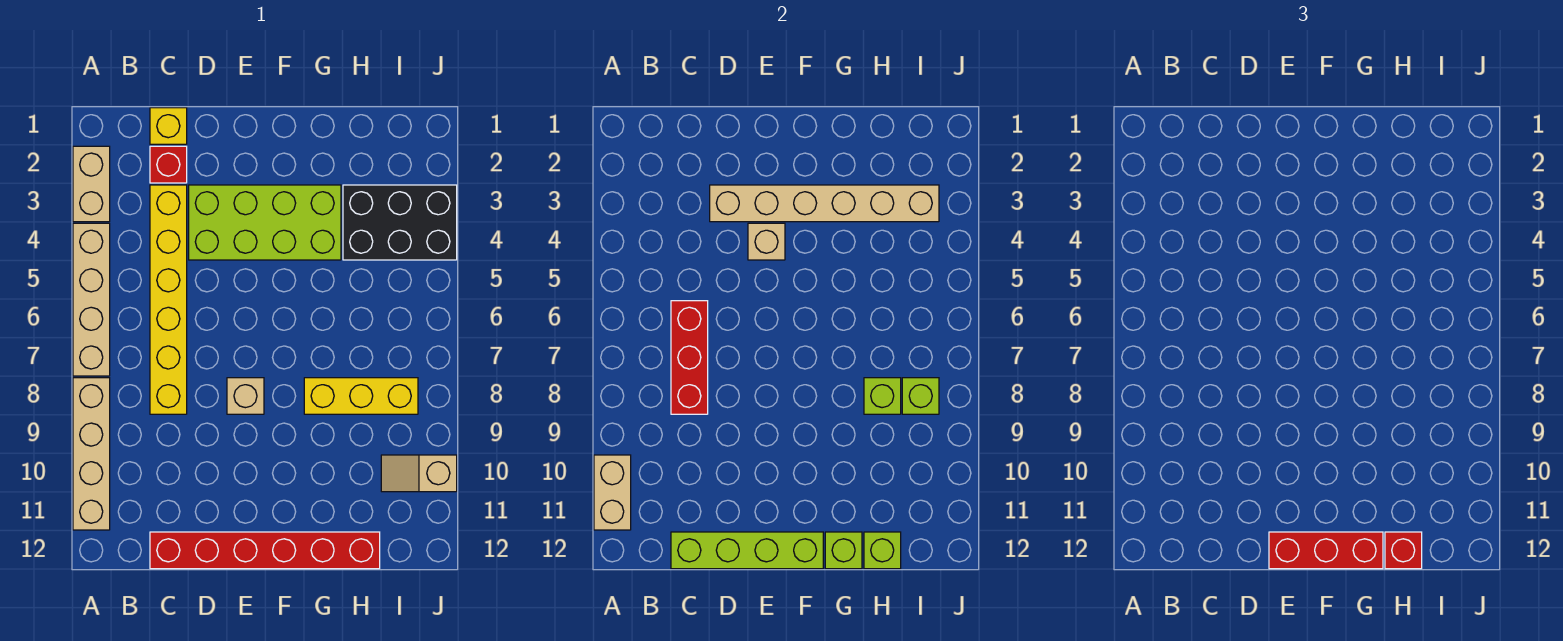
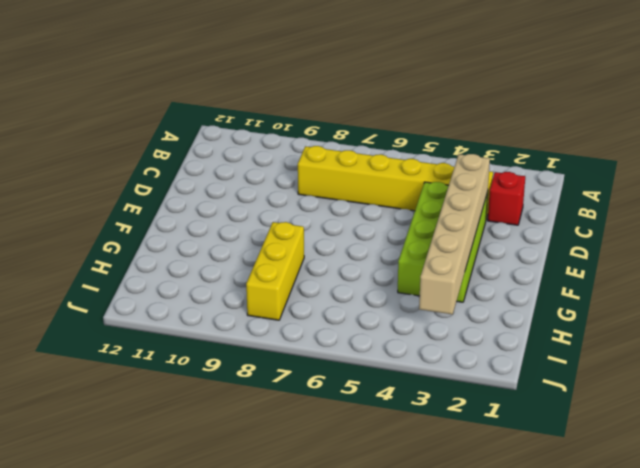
none -> tan 1x2 brick [73,146,110,222]
none -> tan 1x4 brick [73,223,110,376]
none -> tan 1x4 brick [73,378,110,530]

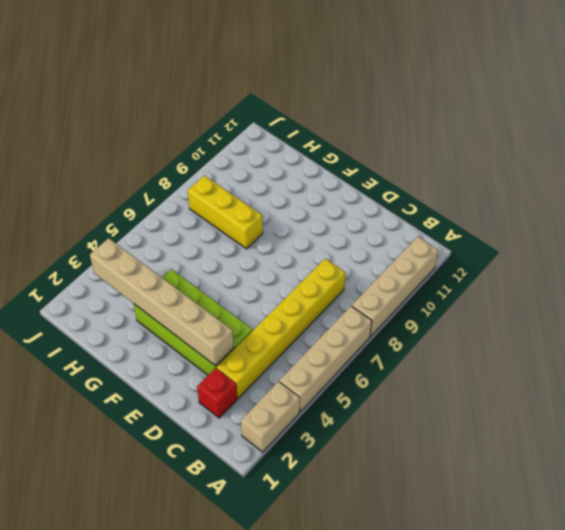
none -> yellow 1x1 brick [150,108,187,144]
none -> red 1x6 brick [150,532,380,569]
none -> tan 1x1 brick [227,378,264,414]

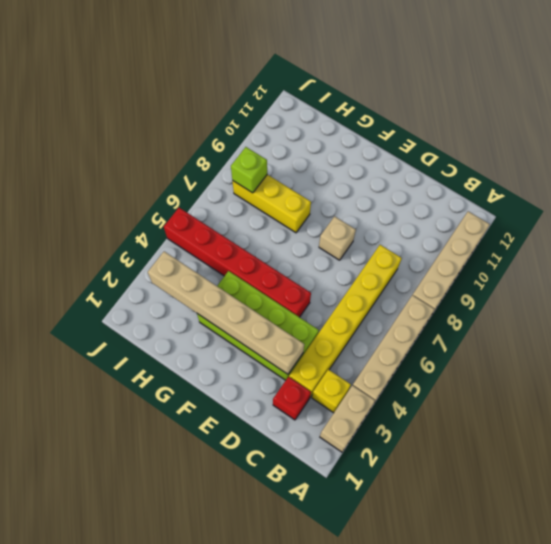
yellow 1x1 brick [312,369,351,413] -> yellow 1x1 brick moved to [150,108,187,144]
red 1x6 brick [164,208,311,317] -> red 1x6 brick moved to [150,532,380,569]
none -> black 2x3 brick [343,185,457,260]
none -> tan 1x2 slope [381,455,457,492]
none -> tan 1x2 brick [594,455,631,530]

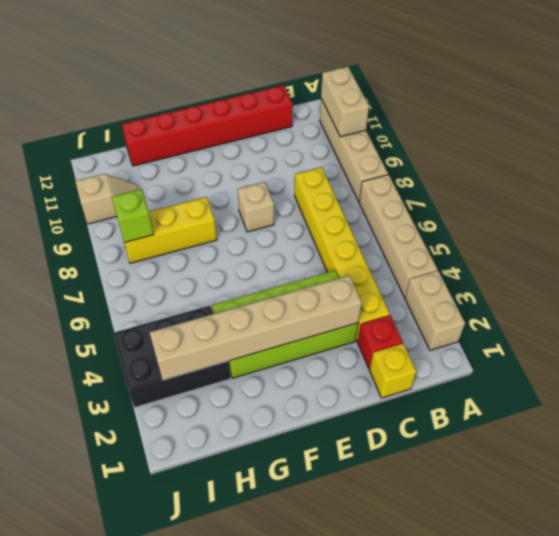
none -> red 1x3 brick [671,301,708,414]
none -> lime 1x4 brick [671,532,823,569]
none -> tan 1x1 brick [748,223,785,260]

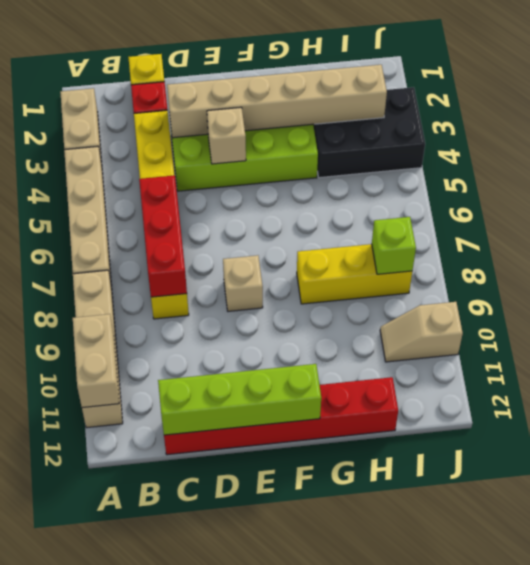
none -> lime 1x1 brick [825,532,862,569]
none -> lime 1x1 brick [864,378,901,414]
none -> lime 1x1 brick [864,532,901,569]

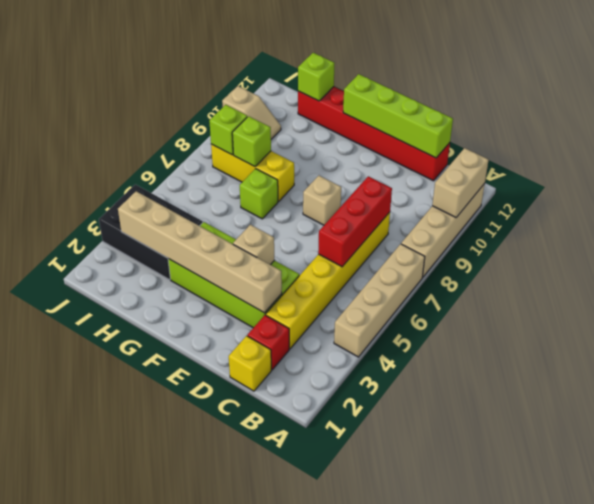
lime 1x1 brick [240,169,278,219] -> lime 1x1 brick moved to [825,532,862,569]
none -> tan 1x2 brick [73,146,110,222]
none -> red 1x3 brick [1269,532,1383,569]
none -> red 1x1 brick [1385,532,1422,569]

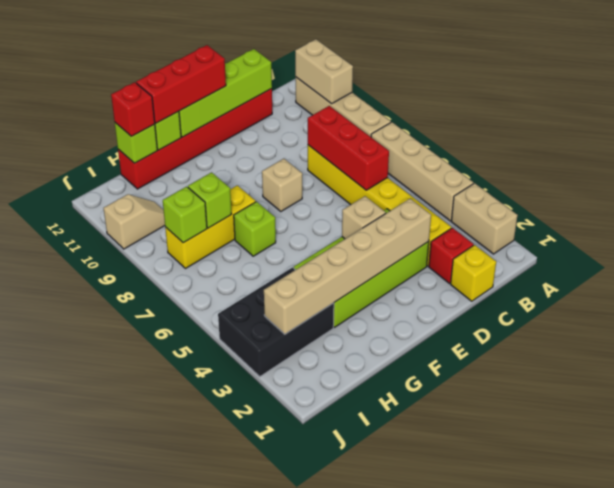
lime 1x1 brick [234,201,276,256] -> none

